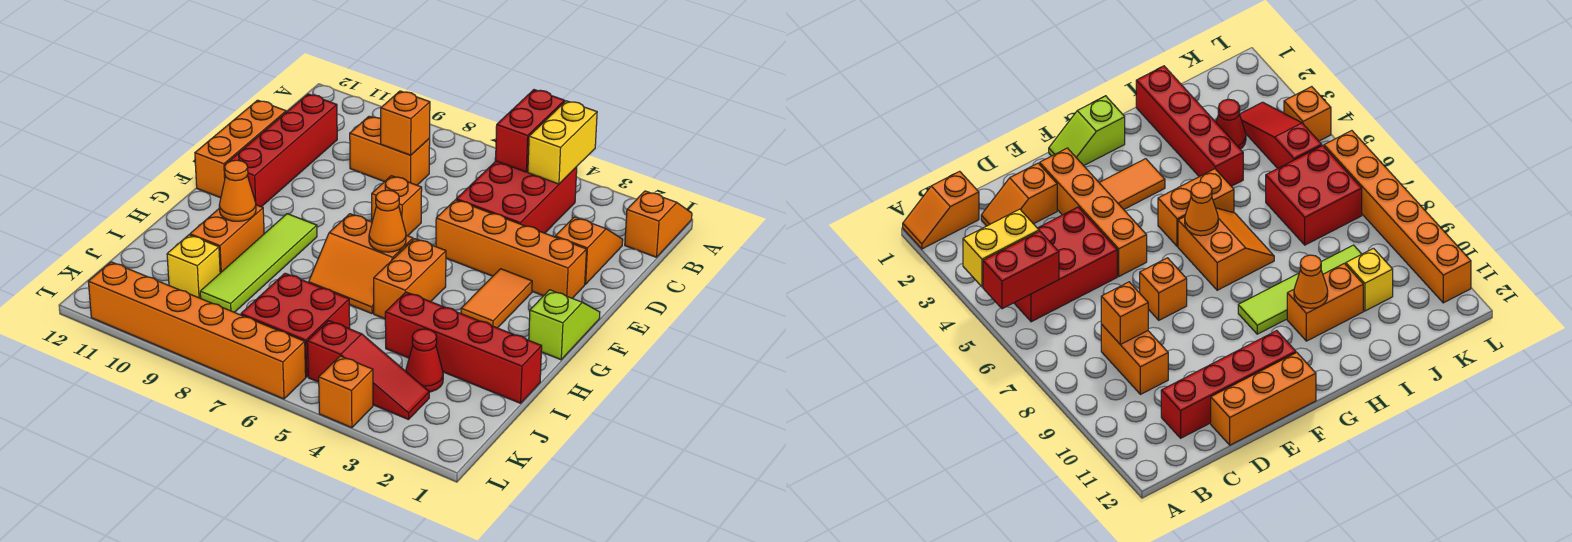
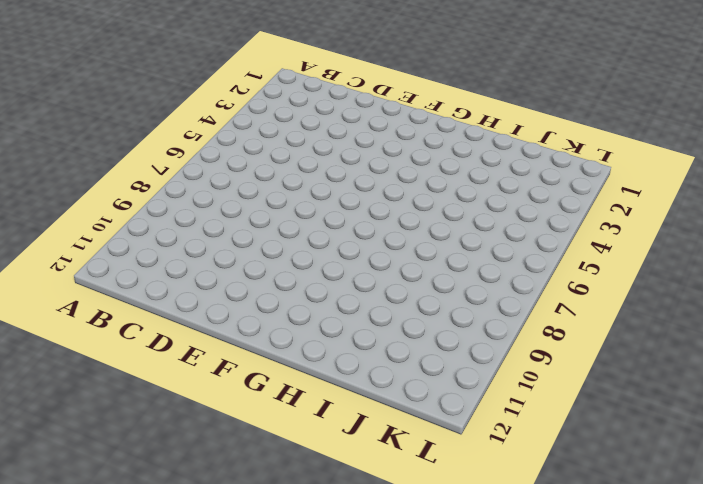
none -> orange 1x2 slope [625,191,692,257]
none -> red 2x3 brick [456,161,577,233]
none -> orange 1x2 slope [555,217,623,284]

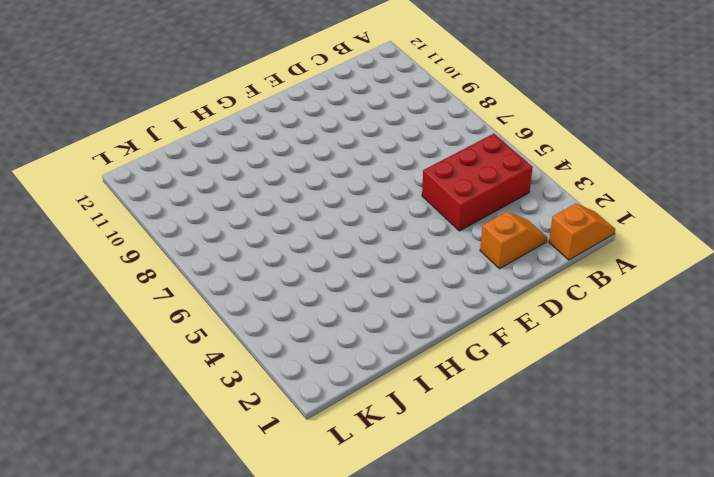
none -> orange 1x2 brick [350,116,430,185]
none -> red 1x4 brick [229,94,337,207]
none -> orange 1x3 brick [195,100,286,198]

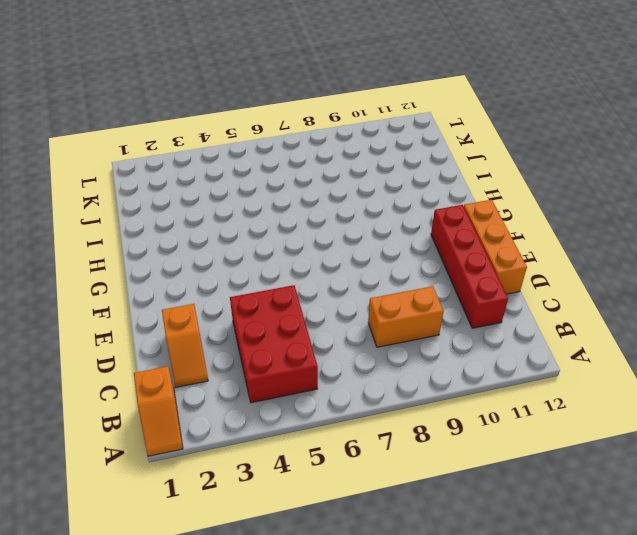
none -> orange 1x4 brick [436,200,587,298]
none -> orange 1x1 brick [372,176,422,236]
none -> lime 1x2 slope [529,290,600,360]

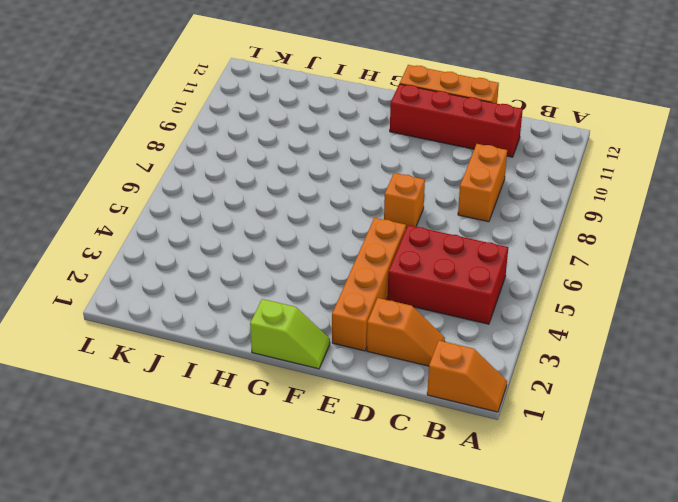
none -> orange 1x2 tile [461,269,532,328]
none -> orange 1x2 brick [374,239,446,319]
none -> orange 2x2 slope [309,214,413,314]

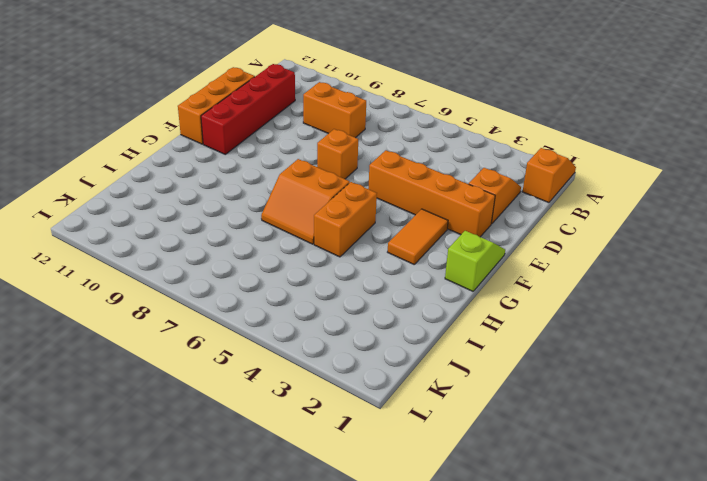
none -> red 2x3 brick [456,161,577,233]
none -> lime 1x4 tile [200,214,317,312]
none -> orange 1x2 brick [190,205,264,273]

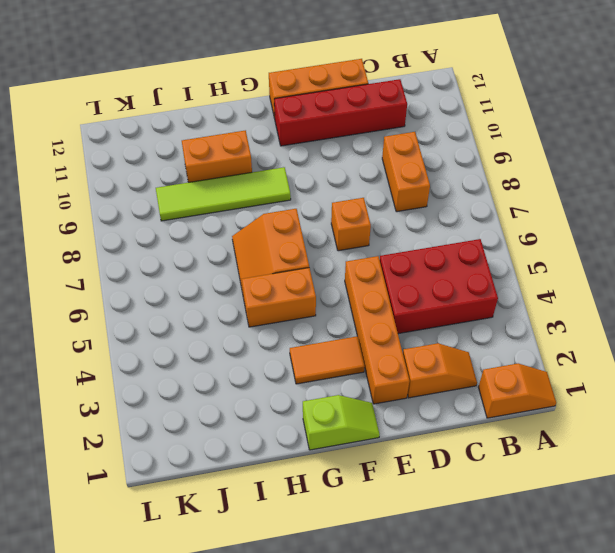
none -> red 1x4 brick [385,292,542,403]
none -> red 1x1 cone [406,329,443,392]
none -> red 2x2 brick [241,273,350,377]

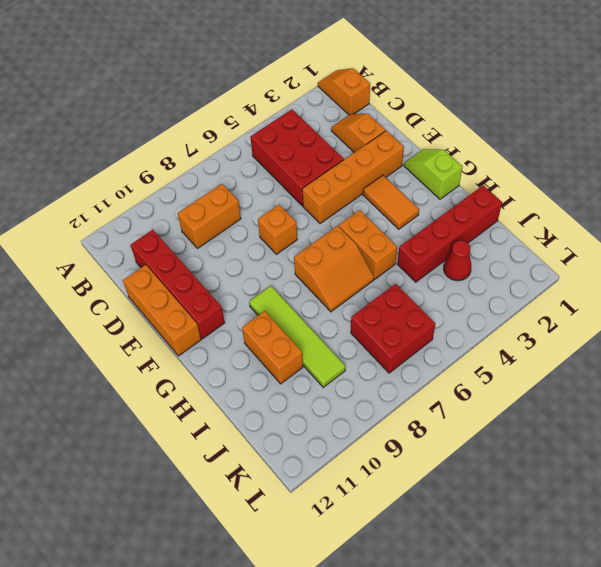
none -> yellow 1x1 brick [167,235,220,298]
none -> red 1x3 slope [307,321,429,420]
none -> orange 1x1 brick [319,356,373,428]

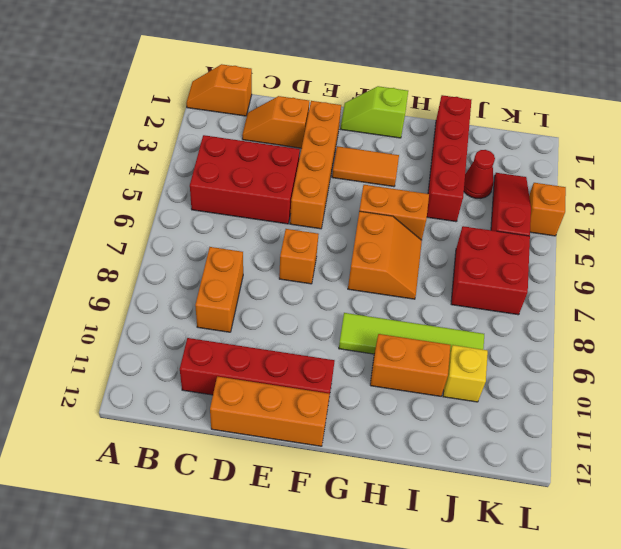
none -> orange 1x6 brick [88,262,306,399]
none -> yellow 1x2 brick [528,101,597,184]
none -> red 1x2 brick [496,90,565,172]

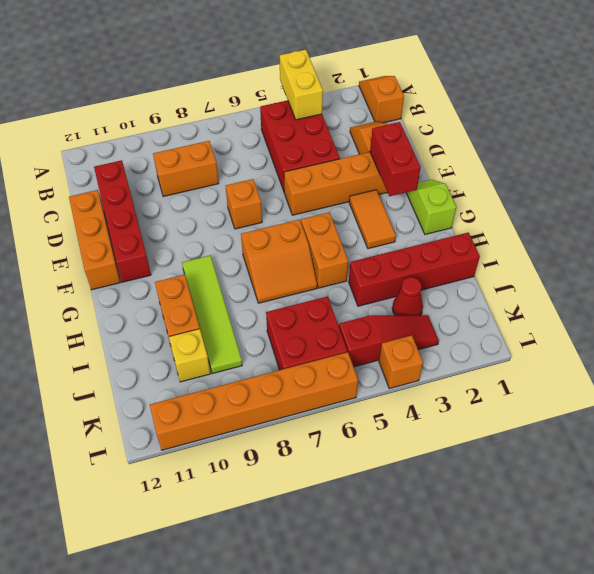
red 1x2 brick [370,122,421,196] -> red 1x2 brick moved to [496,90,565,172]
none -> orange 1x1 brick [381,91,430,155]
none -> orange 1x1 cone [369,190,406,252]
none -> orange 1x1 cone [219,160,256,221]

